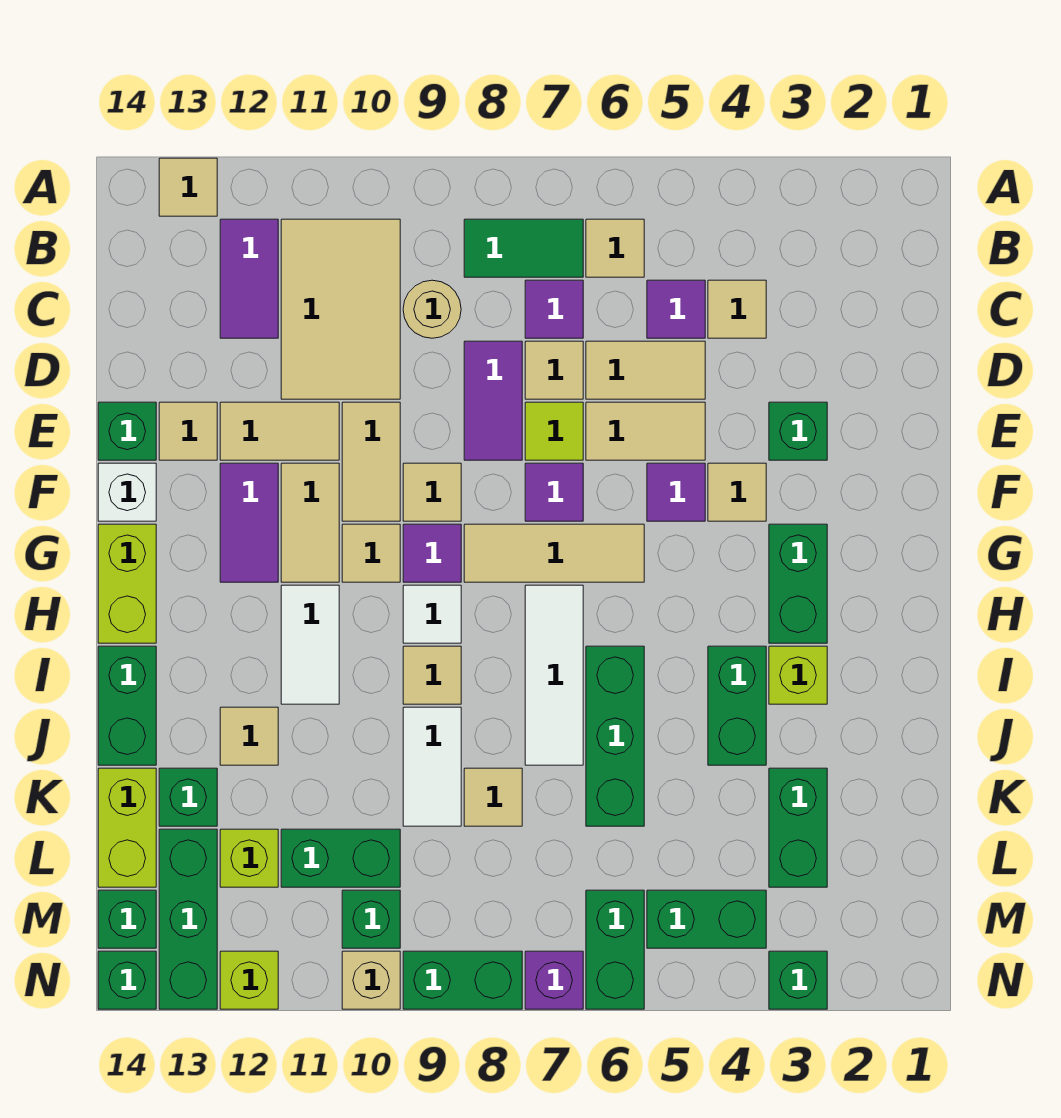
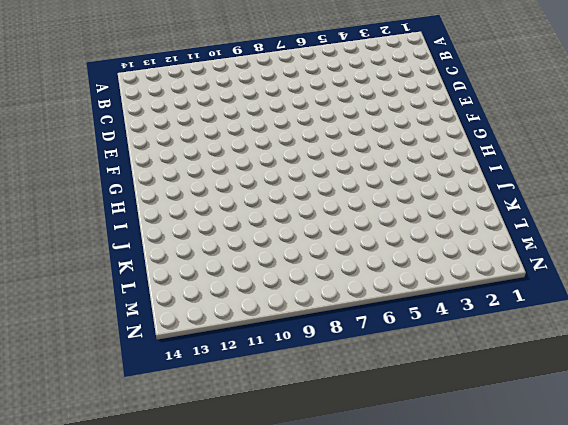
none -> tan 1x1 tile [159,158,217,216]
none -> tan 1x1 tile [586,219,644,277]
none -> green 1x2 tile [464,219,583,277]
none -> tan 2x3 tile [281,219,400,399]

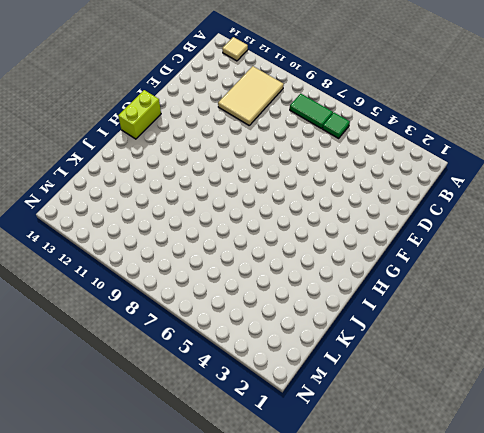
green 1x1 tile [323,113,350,138] -> tan 1x1 tile [586,219,644,277]
none -> purple 1x2 tile [220,219,278,338]
none -> tan 1x1 tile [708,280,766,338]
none -> purple 1x1 tile [647,280,705,338]
none -> purple 1x1 tile [525,280,583,338]

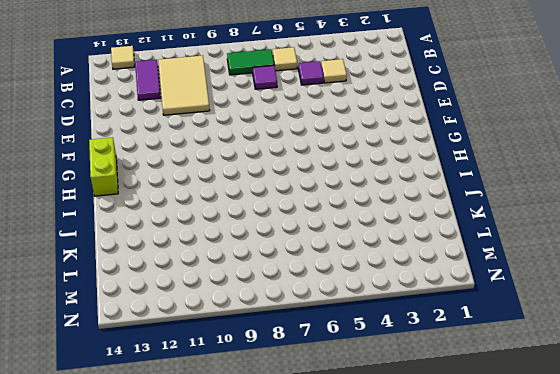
none -> tan 1x1 round brick [403,280,461,338]
none -> tan 1x2 tile [586,341,705,399]
none -> tan 1x1 tile [525,341,583,399]
none -> purple 1x2 tile [464,341,522,460]

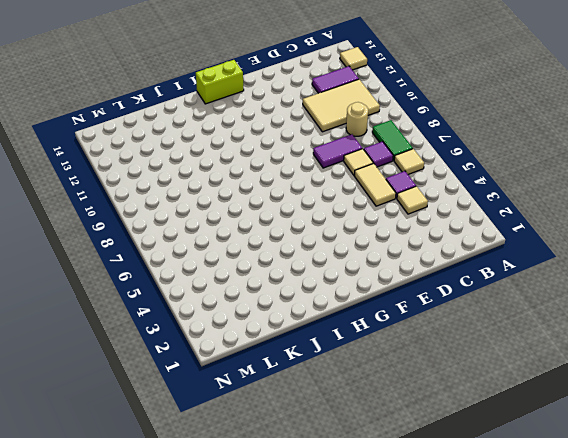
none -> green 1x1 brick [769,402,827,460]
none -> tan 1x2 tile [586,402,705,460]
none -> lime 1x1 tile [525,402,583,460]
none -> tan 1x2 tile [342,402,400,521]

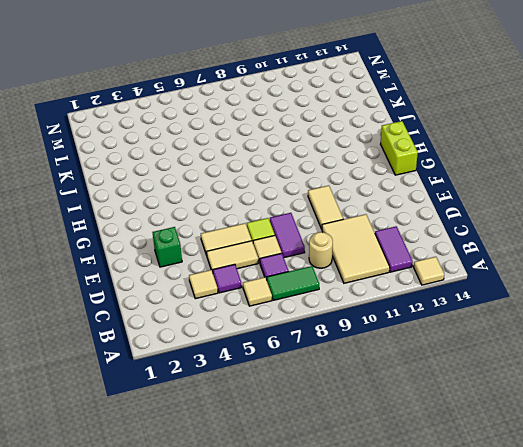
none -> tan 1x2 tile [220,402,339,460]
none -> tan 1x1 tile [159,402,217,460]
none -> green 1x1 brick [98,402,156,460]
none -> tan 1x1 tile [708,463,766,521]

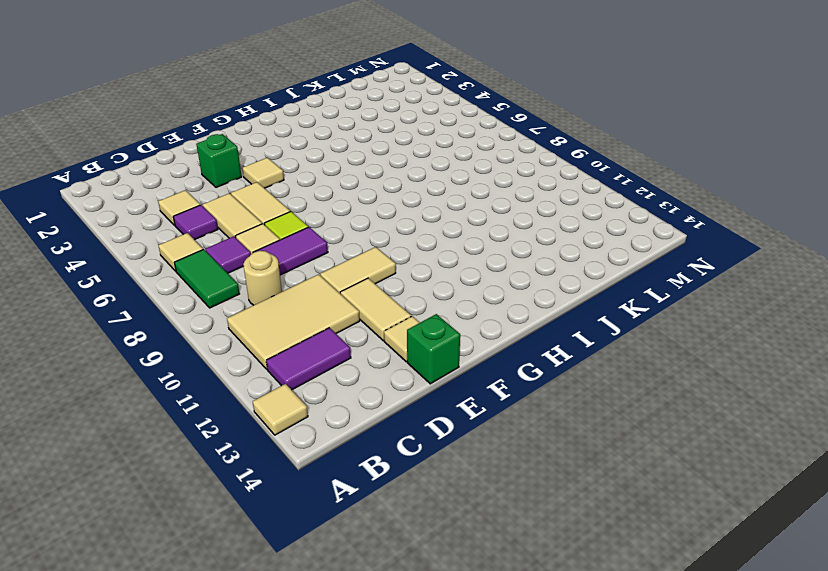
none -> purple 1x1 tile [647,463,705,521]
none -> purple 1x1 tile [525,463,583,521]
none -> tan 1x1 tile [403,463,461,521]
none -> tan 1x2 tile [281,463,339,582]

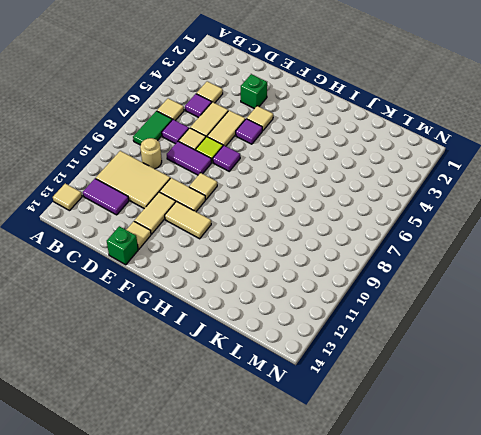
none -> purple 1x2 tile [220,463,278,582]
none -> white 1x1 brick [98,463,156,521]
none -> green 1x2 brick [769,524,827,643]
none -> tan 1x3 tile [464,524,644,582]

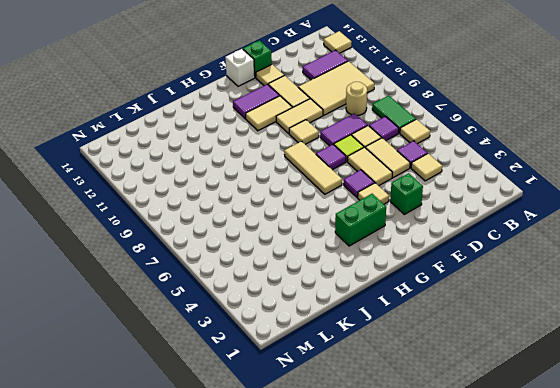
none -> purple 1x1 tile [403,524,461,582]
none -> tan 1x1 tile [342,524,400,582]
none -> lime 1x2 brick [98,524,156,643]
none -> white 1x3 tile [525,585,583,765]

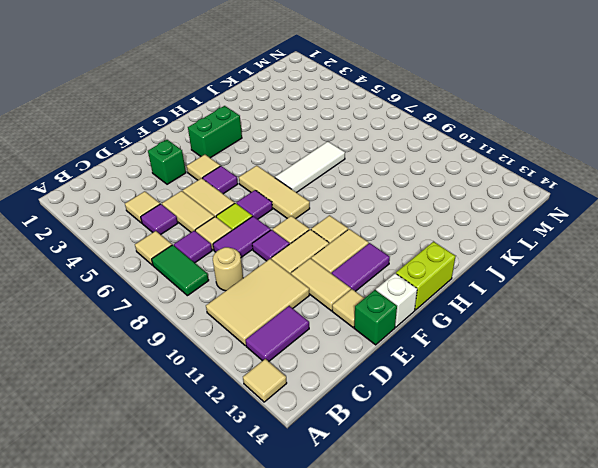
purple 1x1 tile [252,230,290,261] -> purple 1x1 tile moved to [403,524,461,582]
none -> white 1x1 tile [403,585,461,643]
none -> white 1x2 tile [281,585,339,704]
none -> lime 1x1 brick [769,646,827,704]
none -> green 1x2 brick [708,646,766,765]

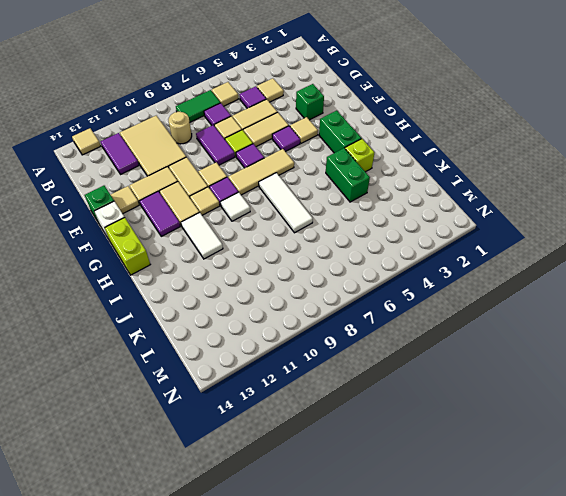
none -> green 1x3 brick [586,646,644,826]
none -> tan 1x1 tile [403,646,461,704]
none -> green 1x2 brick [98,646,156,765]
none -> white 1x2 tile [403,707,461,826]

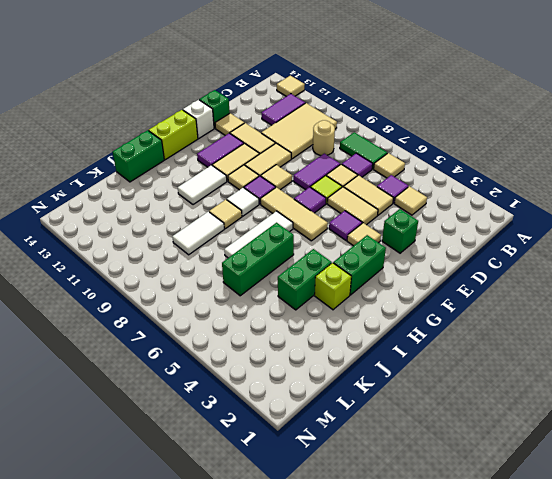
none -> tan 1x1 tile [220,707,278,765]
none -> green 1x2 brick [769,768,827,887]
none -> tan 1x1 tile [464,768,522,826]
none -> green 1x1 brick [159,768,217,826]

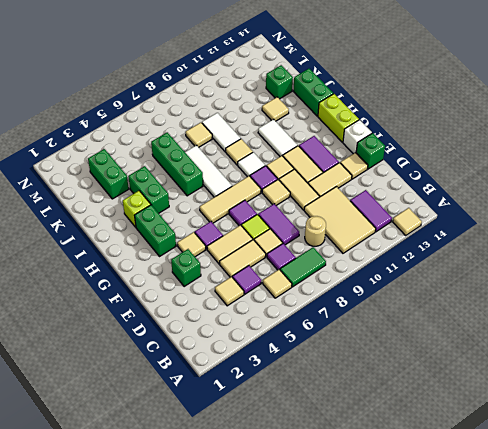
none -> lime 1x2 brick [98,768,156,887]
none -> green 1x2 brick [281,829,400,887]
none -> lime 1x1 brick [220,829,278,887]
none -> green 1x3 brick [159,829,217,1009]

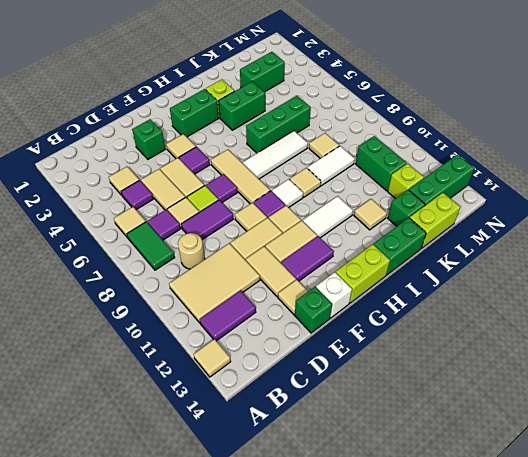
none -> green 1x2 brick [647,890,766,948]
none -> green 1x2 brick [586,890,644,1009]
none -> green 1x1 brick [342,890,400,948]
none -> green 1x1 brick [98,890,156,948]

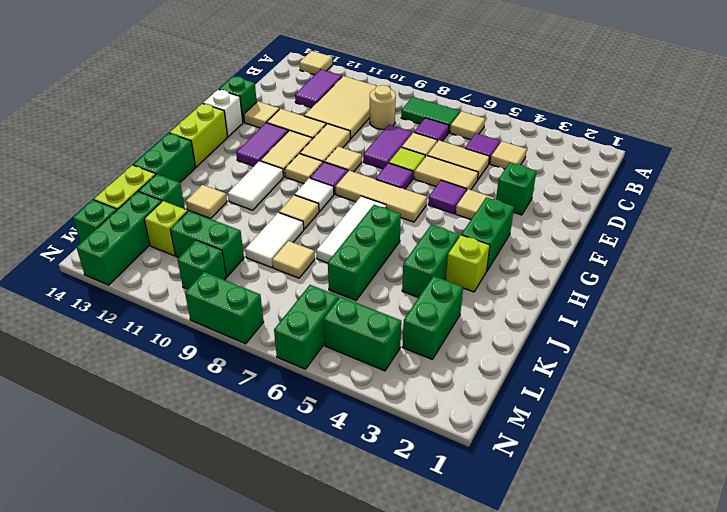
none -> green 1x1 brick [769,951,827,1009]
none -> purple 1x1 brick [525,951,583,1009]
none -> tan 1x1 brick [342,951,400,1009]
none -> lime 1x1 brick [220,951,278,1009]

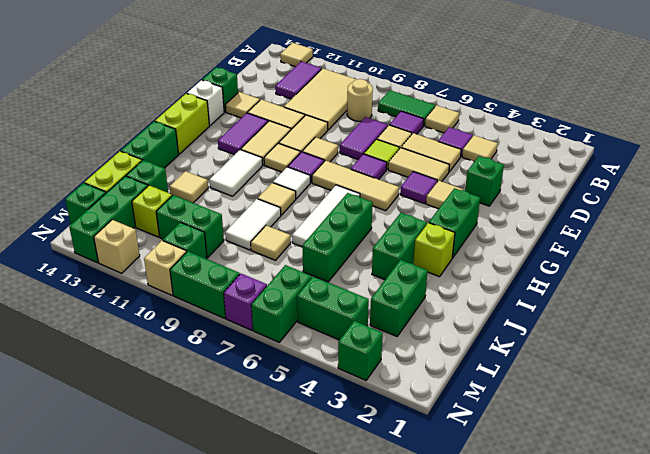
tan 1x1 brick [94,220,140,273] -> lime 1x1 brick [220,951,278,1009]
none -> green 1x1 brick [98,951,156,1009]

